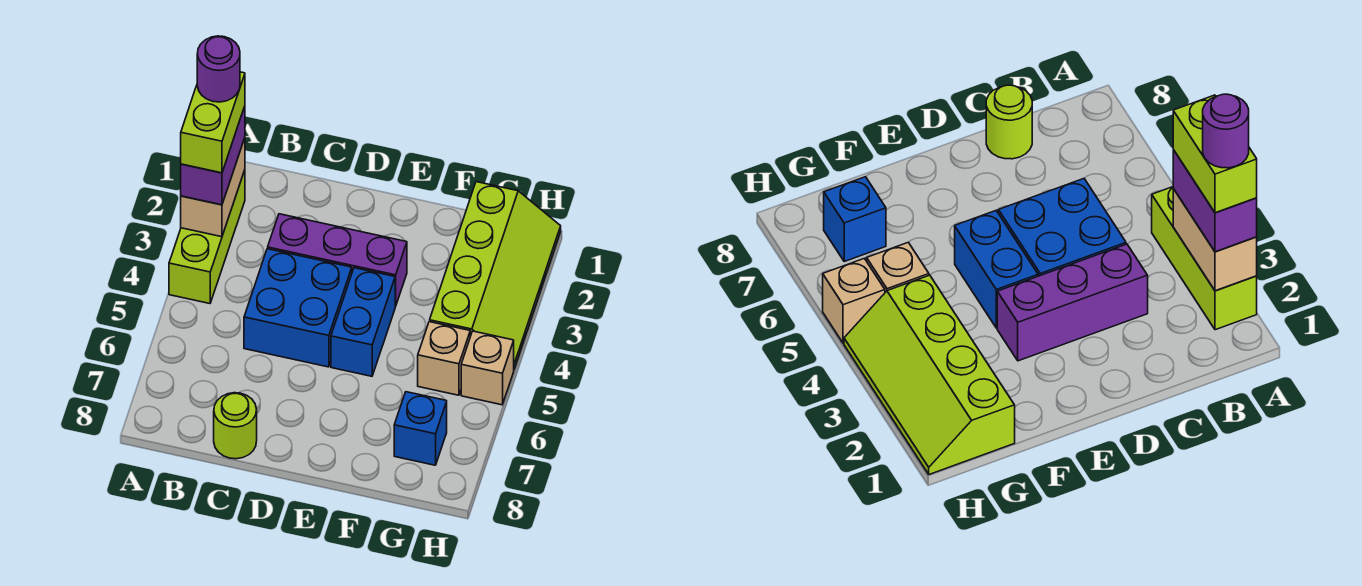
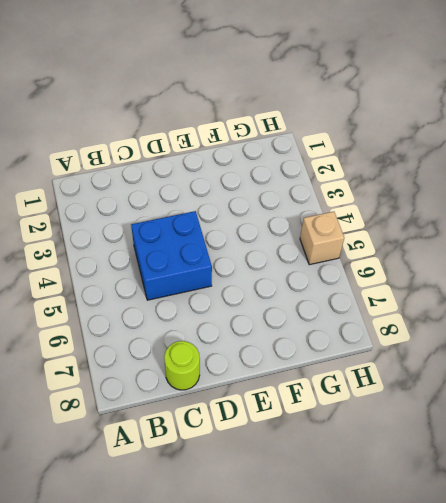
none -> lime 1x3 brick [169,170,245,304]
none -> purple 1x3 brick [268,214,407,306]
none -> blue 1x2 brick [331,268,395,376]

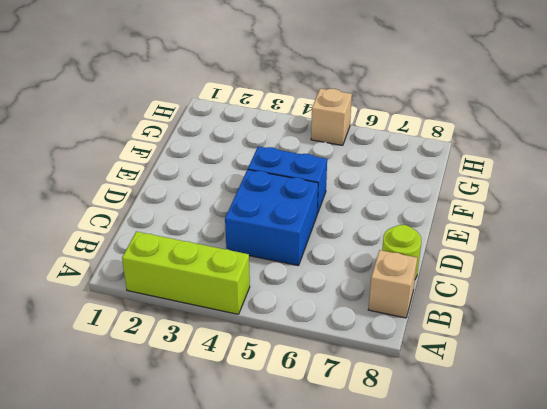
tan 1x1 brick [368,250,417,318] -> tan 1x1 brick moved to [418,322,470,395]
none -> purple 1x3 brick [268,214,407,306]
none -> lime 2x4 slope [430,182,561,369]
none -> blue 1x1 brick [394,392,447,465]

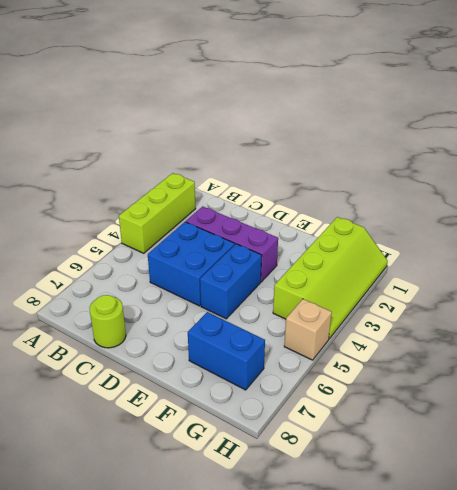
blue 1x2 brick [188,312,265,390] -> blue 1x1 brick [394,392,447,465]
none -> tan 1x1 brick [418,322,470,395]
none -> tan 1x2 brick [181,138,245,237]
none -> purple 1x2 brick [181,106,245,205]

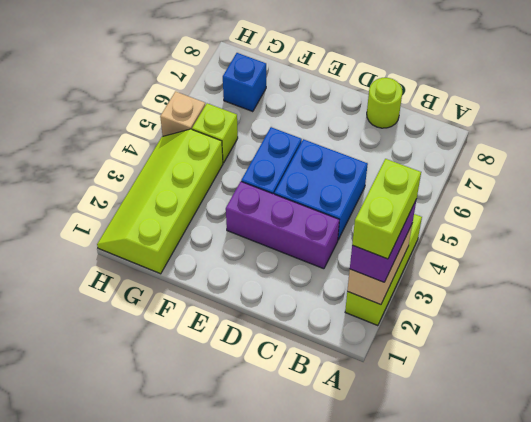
lime 1x1 brick [192,103,238,163] -> tan 1x1 brick [418,322,470,395]
none -> purple 1x1 round brick [197,36,240,102]

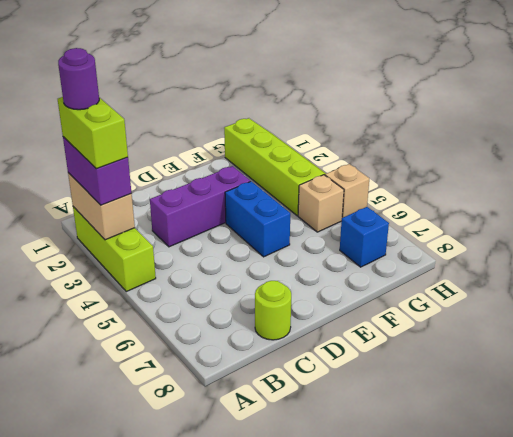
none -> blue 2x2 brick [244,249,352,367]

